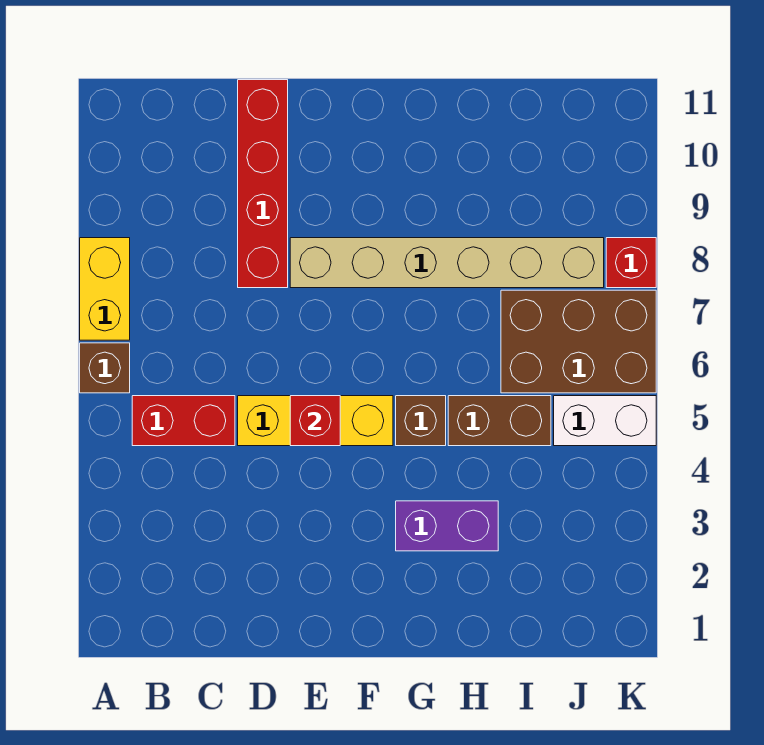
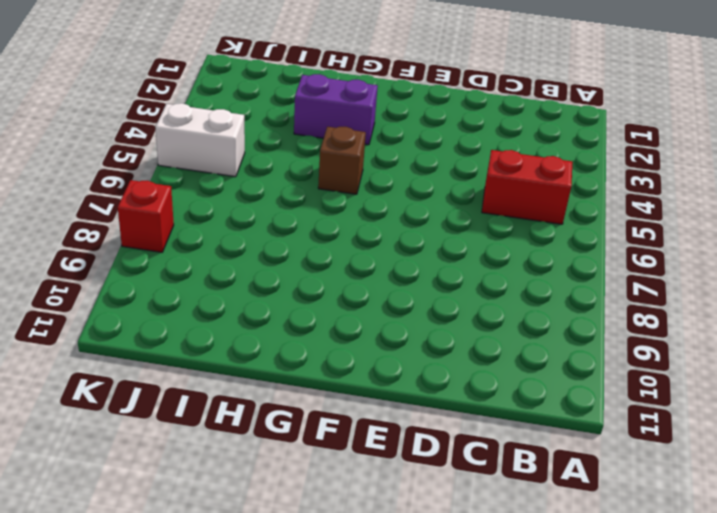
none -> brown 1x1 brick [80,343,130,393]
none -> yellow 1x2 brick [80,238,130,340]
none -> yellow 1x3 brick [238,396,393,446]

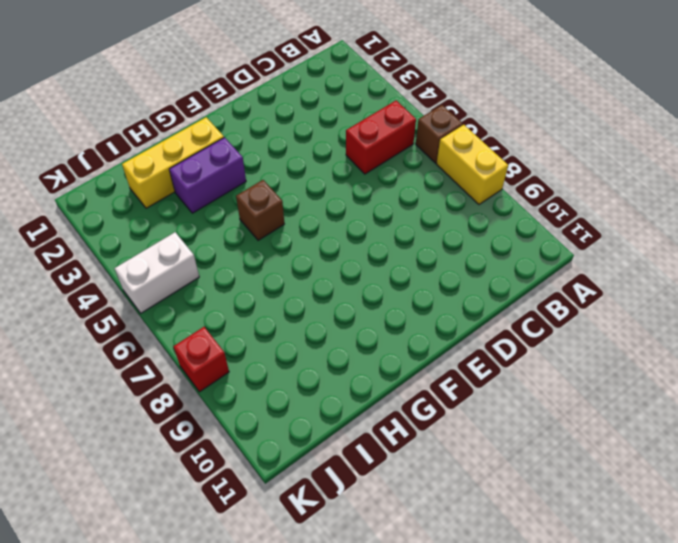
yellow 1x3 brick [122,117,224,208] -> yellow 1x3 brick moved to [238,396,393,446]
none -> red 1x4 brick [238,80,288,288]
none -> tan 1x6 brick [290,238,604,288]
none -> brown 1x2 brick [448,396,551,446]

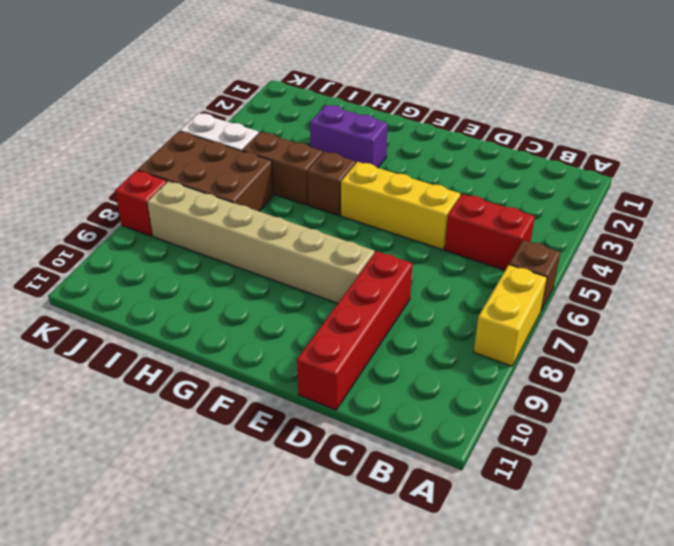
none -> red 1x1 brick [290,396,340,446]

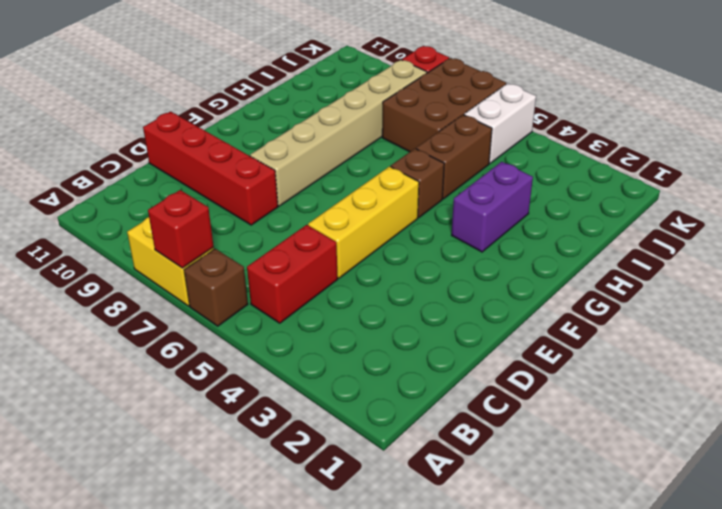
red 1x1 brick [148,190,214,268] -> red 1x1 brick moved to [290,396,340,446]

